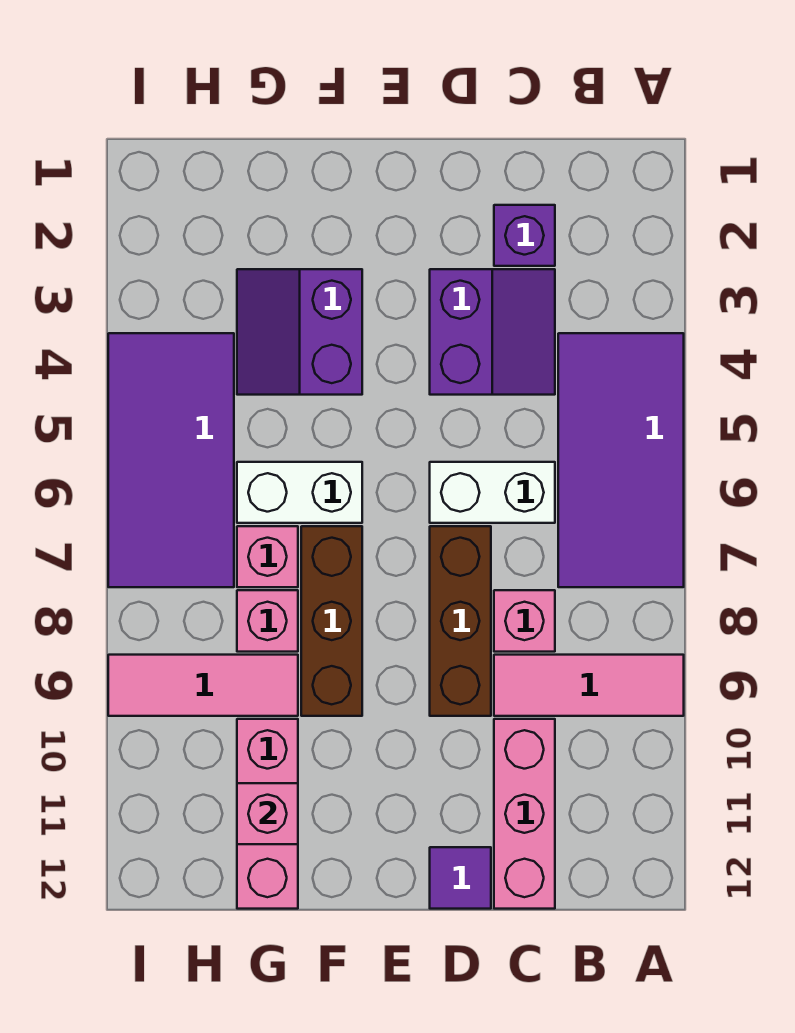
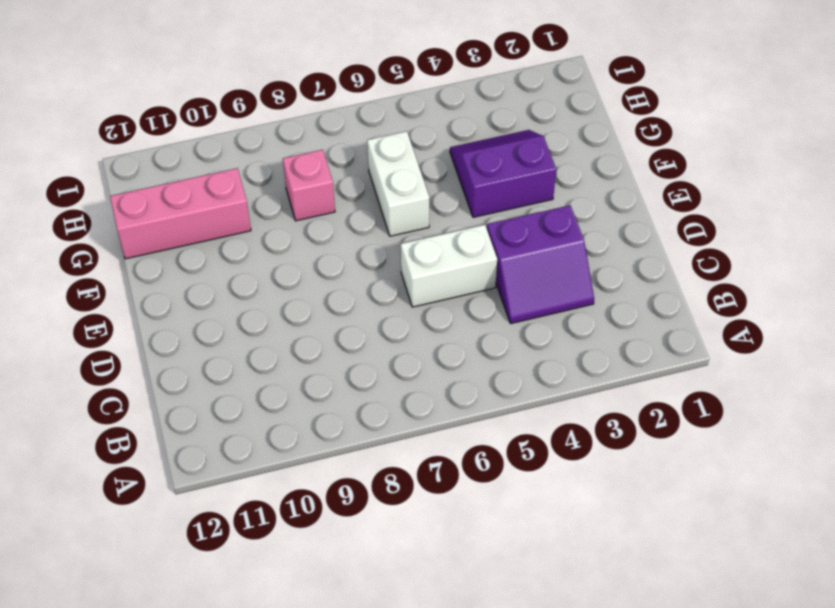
white 1x2 brick [401,225,497,307] -> white 1x2 brick turned to [430,462,555,523]
none -> purple 2x4 tile [558,333,684,587]
none -> pink 1x3 tile [494,655,684,716]
none -> purple 1x1 brick [494,205,555,266]

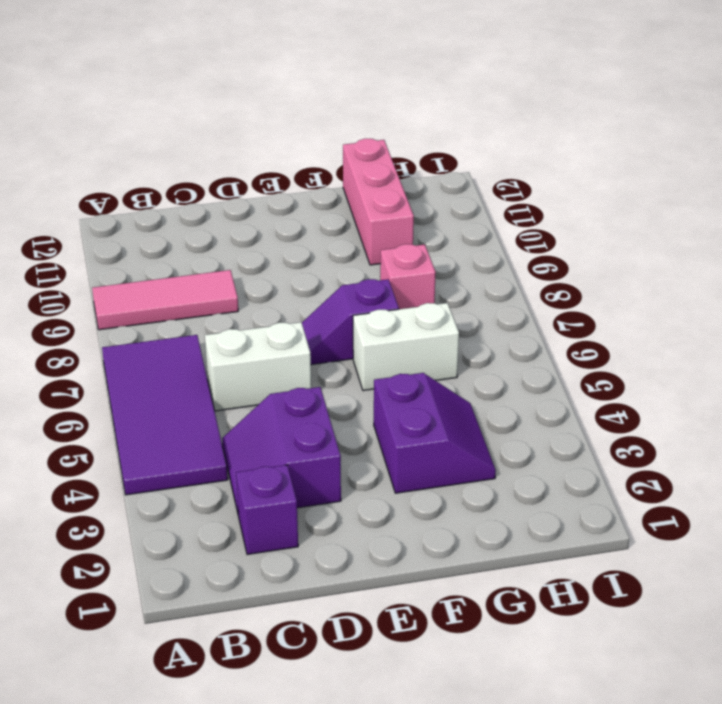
purple 1x2 slope [302,279,399,365] -> brown 1x3 brick [301,526,362,716]
none -> pink 1x1 brick [494,590,555,652]
none -> pink 1x3 brick [494,719,555,909]
none -> brown 1x3 brick [430,526,491,716]

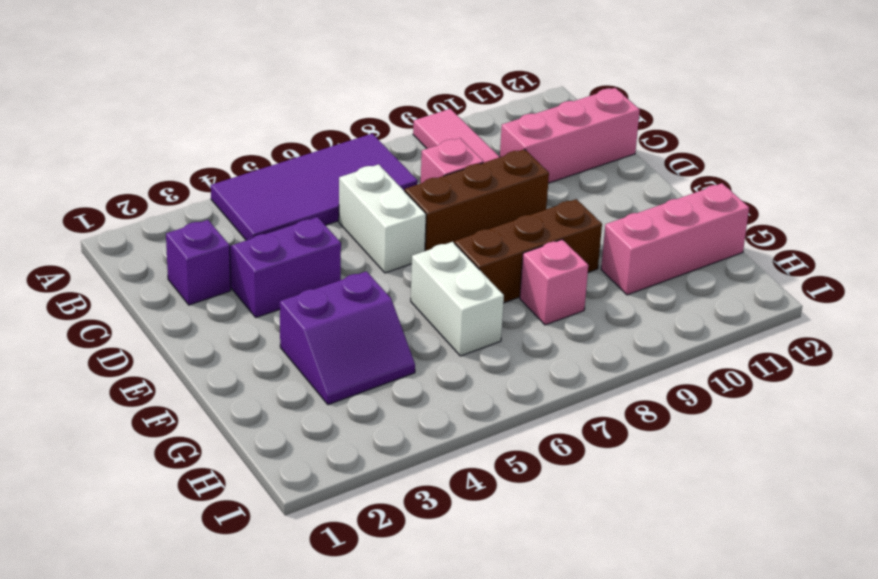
none -> purple 1x1 tile [430,847,491,909]
none -> pink 1x1 brick [237,526,298,587]
none -> pink 1x3 tile [108,655,298,716]

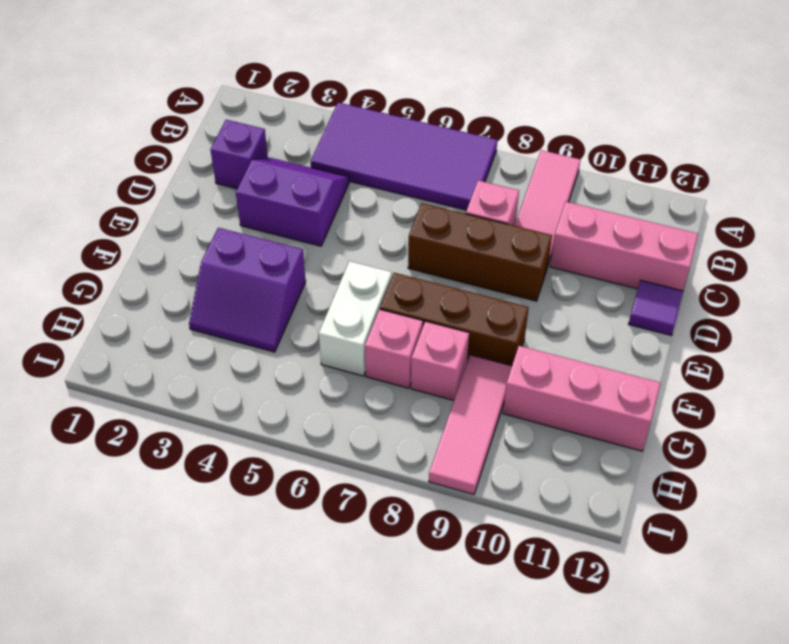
none -> white 1x2 brick [430,462,555,523]
none -> purple 2x4 tile [108,333,234,587]
none -> pink 1x1 brick [237,783,298,844]

